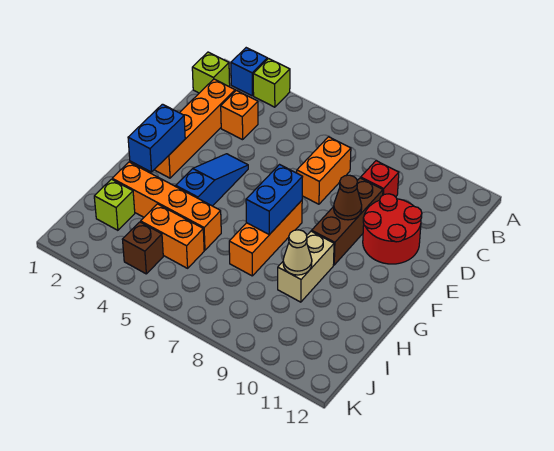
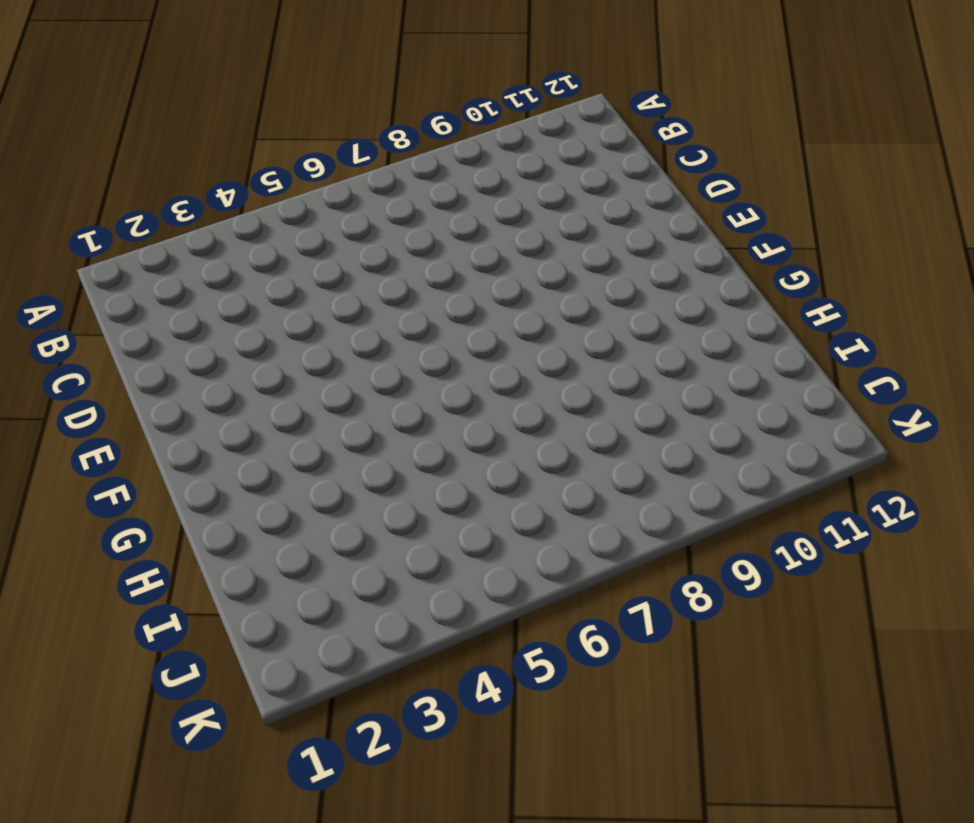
none -> blue 1x1 brick [231,48,267,96]
none -> lime 1x1 brick [253,59,290,107]
none -> lime 1x1 brick [192,52,230,93]

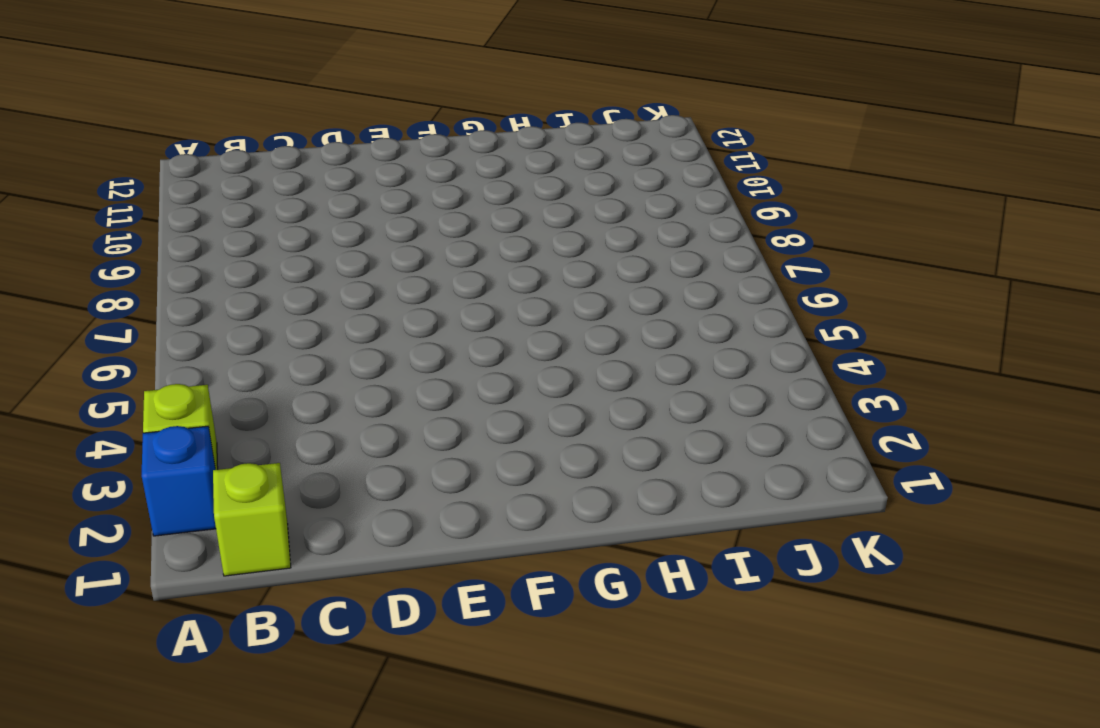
none -> orange 1x4 brick [154,79,235,178]
none -> orange 1x1 brick [221,90,258,140]
none -> orange 1x2 brick [297,137,351,204]

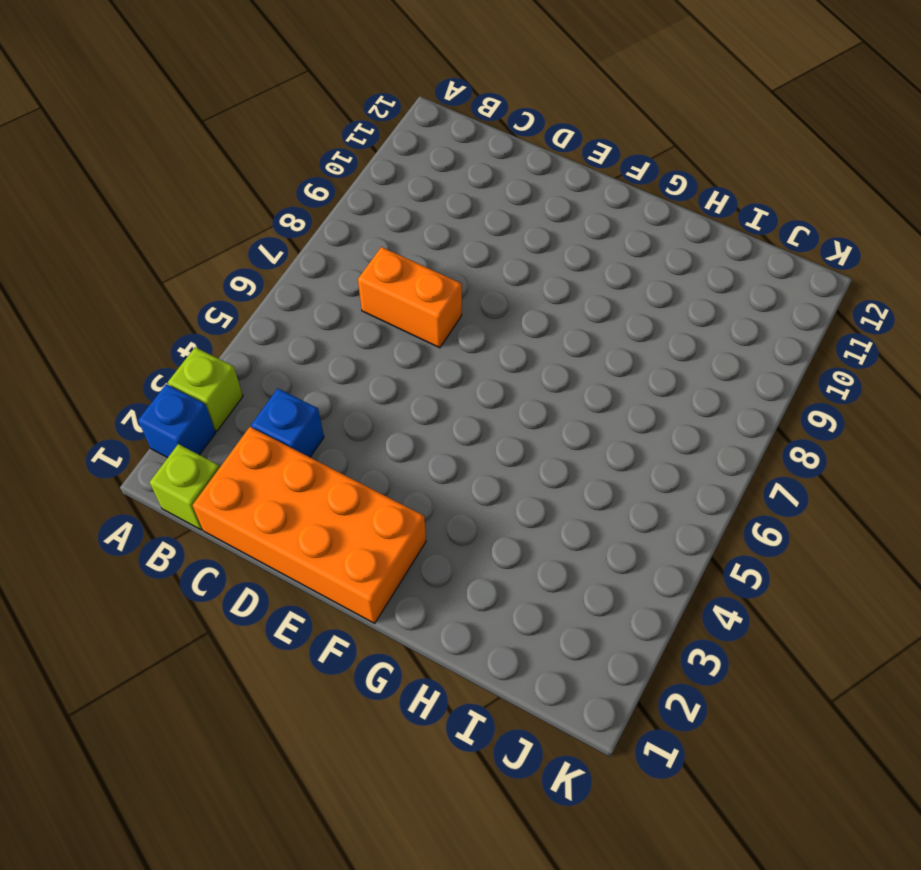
orange 2x4 brick [193,427,426,623] -> orange 1x4 brick [154,79,235,178]
blue 1x1 brick [251,389,324,457] -> orange 1x1 brick [221,90,258,140]
none -> red 1x1 brick [361,161,399,197]
none -> brown 1x3 brick [312,178,383,265]
none -> red 2x2 round brick [363,194,422,264]

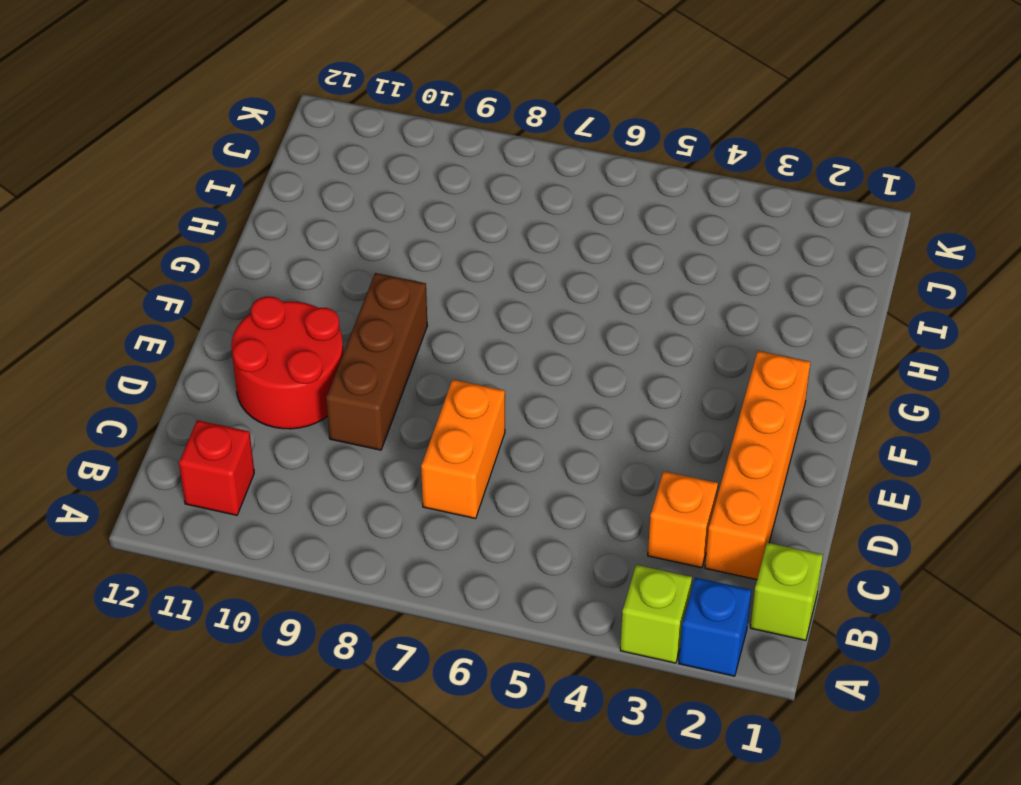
red 1x1 brick [179,420,254,515] -> red 1x1 brick moved to [361,161,399,197]
none -> blue 1x3 slope [176,154,248,206]
none -> orange 1x3 brick [229,201,302,276]
none -> tan 1x2 brick [278,231,334,302]

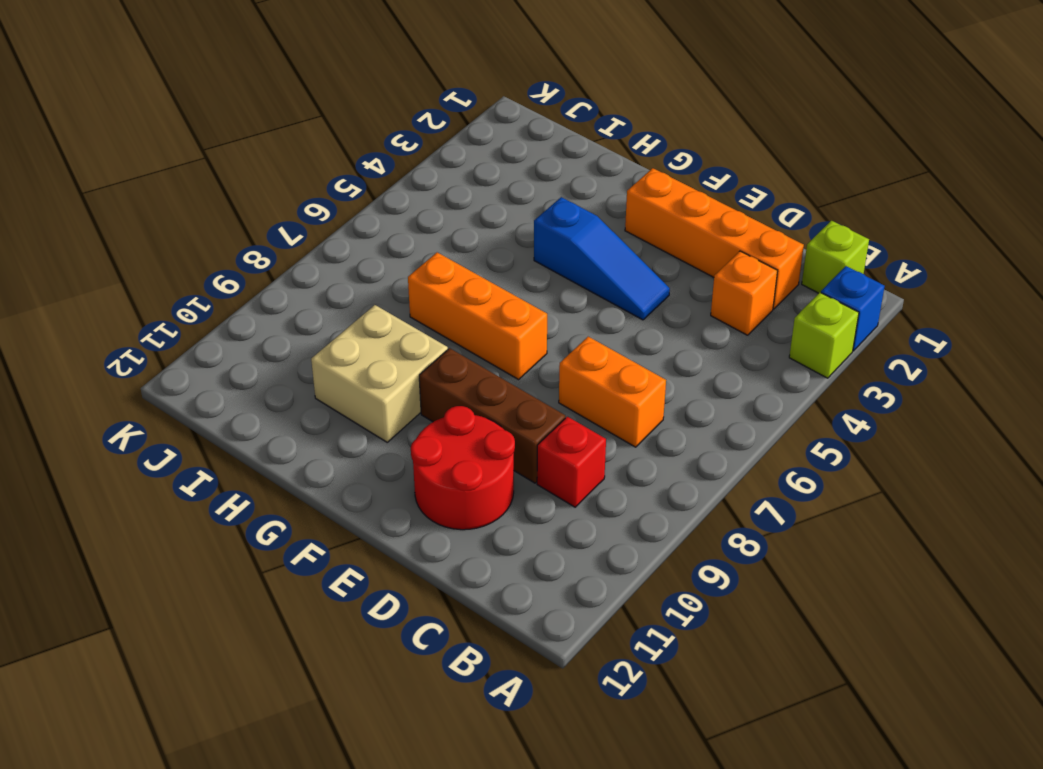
tan 2x2 brick [311,305,448,442] -> tan 1x2 brick [278,231,334,302]
none -> orange 1x4 brick [112,162,221,250]
none -> lime 1x1 brick [94,179,135,230]
none -> orange 1x2 brick [141,204,204,268]

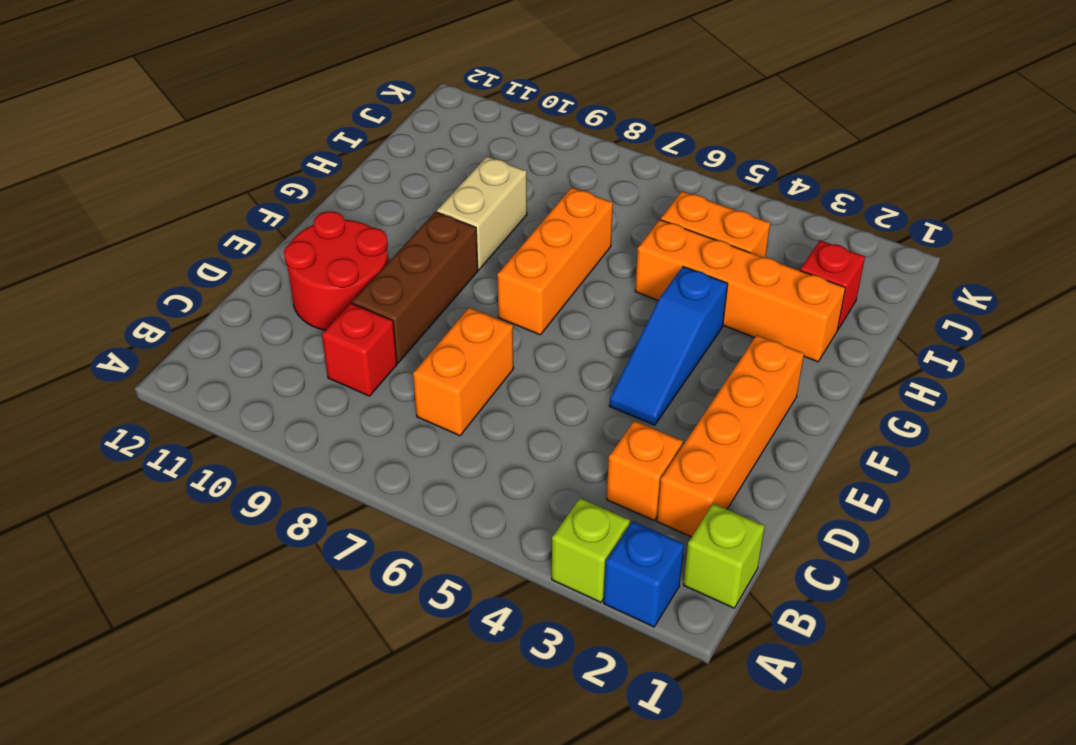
red 1x1 brick [800,240,865,329] -> lime 1x1 brick [94,179,135,230]
none -> brown 1x1 brick [122,222,163,274]
none -> brown 1x1 cone [334,175,362,220]
none -> blue 1x2 brick [128,104,185,172]

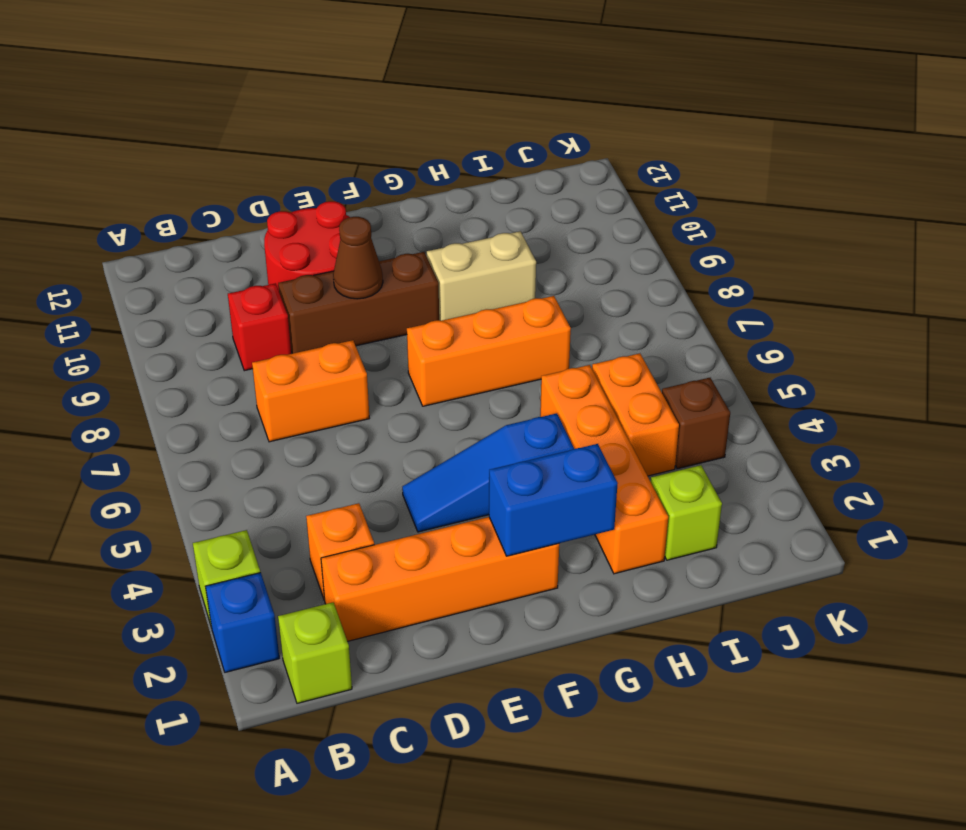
none -> blue 1x2 brick [246,165,302,235]
none -> tan 1x1 cone [283,230,312,275]

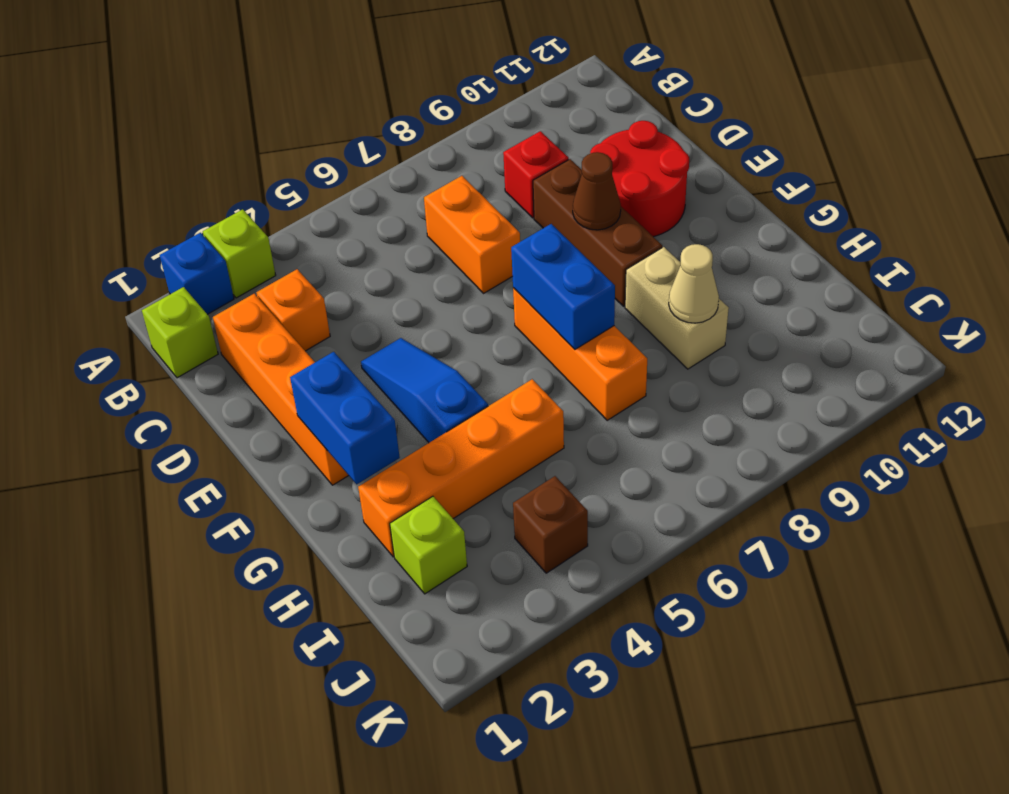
none -> orange 1x2 brick [141,204,204,268]

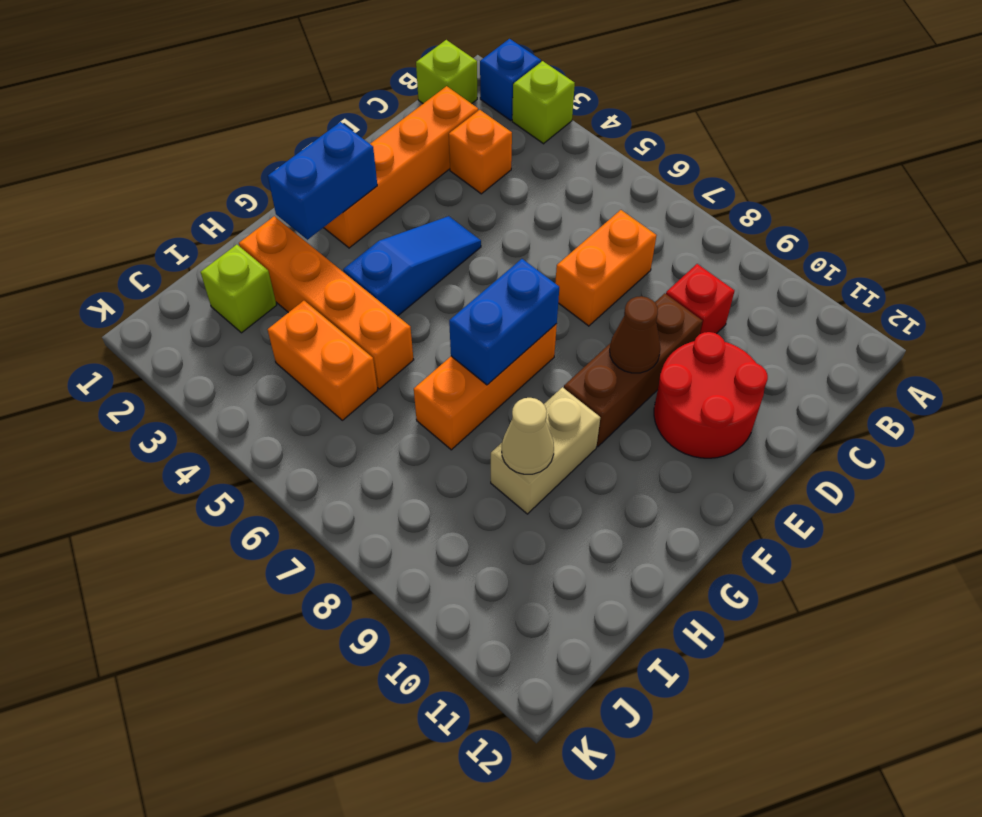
none -> brown 1x1 brick [122,222,163,274]

